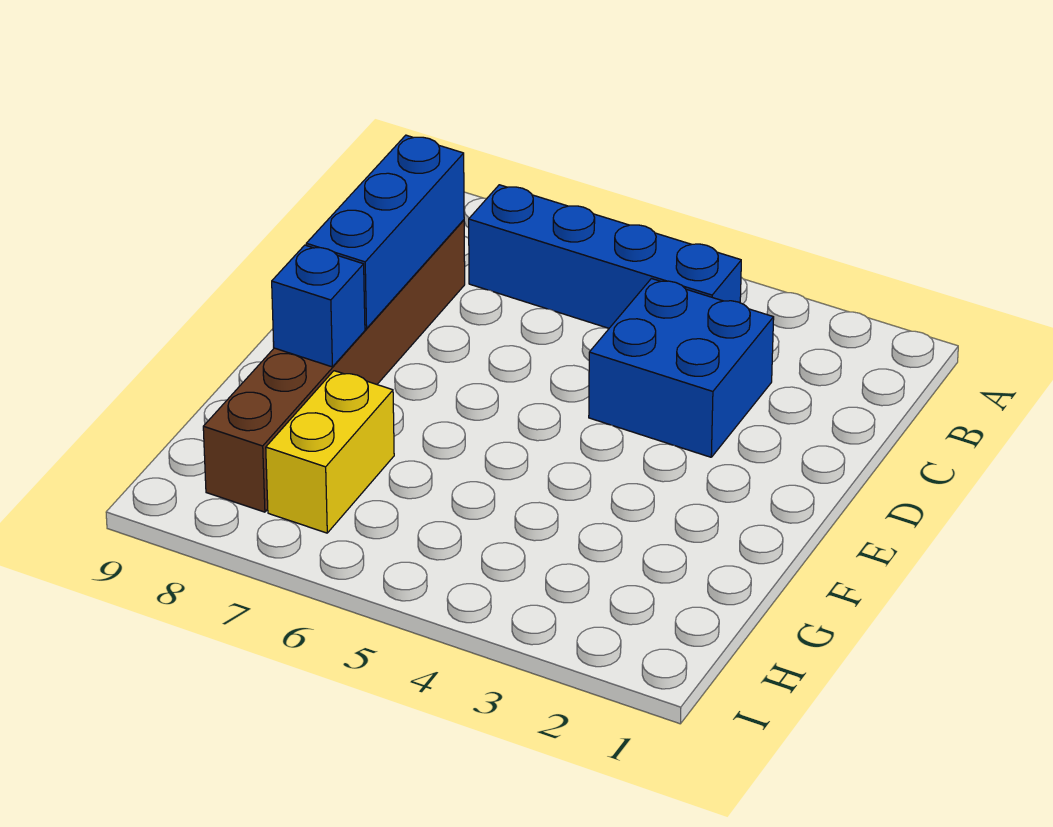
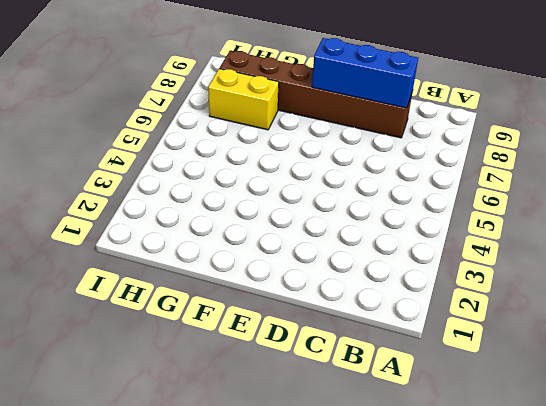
none -> blue 1x4 brick [469,185,741,328]
none -> blue 2x2 brick [589,279,774,457]

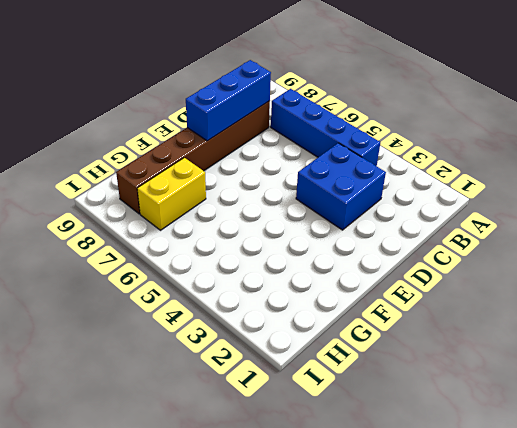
none -> blue 1x1 brick [272,245,365,367]

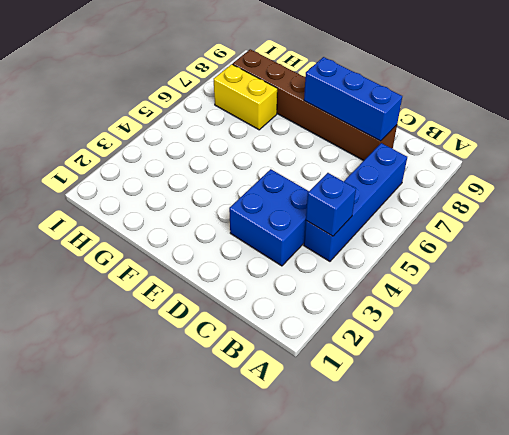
blue 1x1 brick [306,173,356,236] -> blue 1x1 brick moved to [272,245,365,367]

